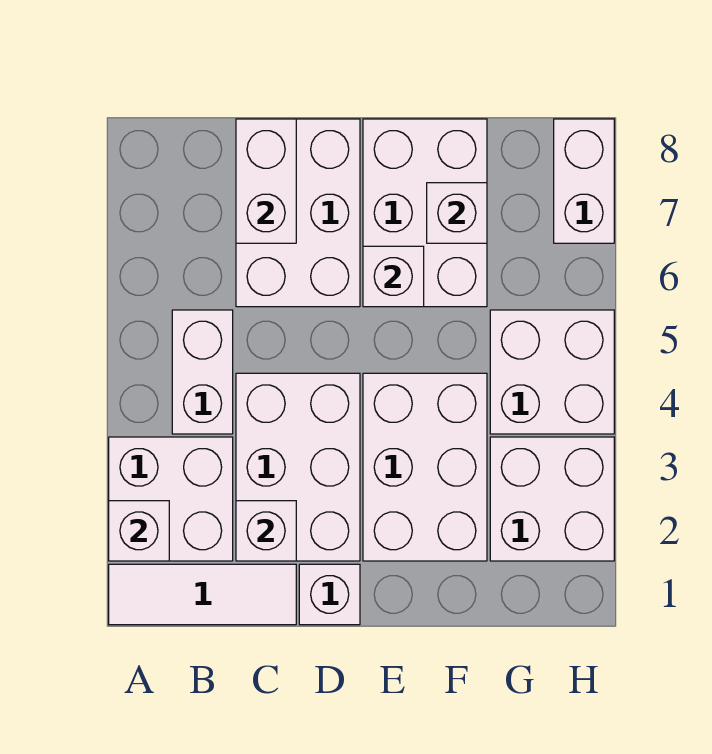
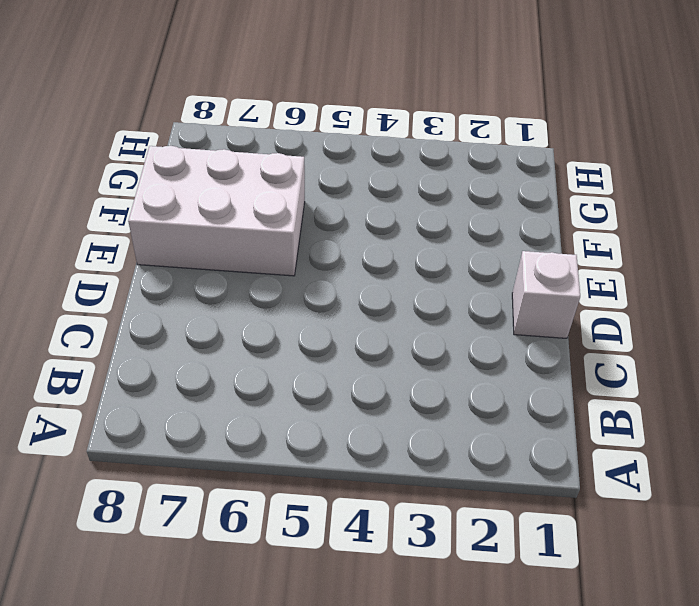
none -> white 1x3 tile [109,564,296,625]
none -> white 2x2 brick [109,437,233,561]
none -> white 1x2 brick [172,310,233,434]

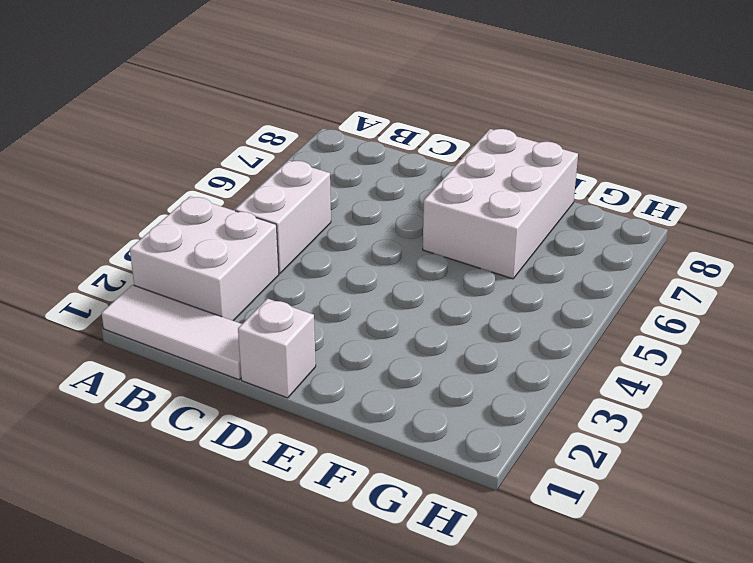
none -> white 2x3 brick [236,373,360,561]
none -> white 2x3 brick [236,119,360,307]
none -> white 2x3 brick [363,373,487,561]

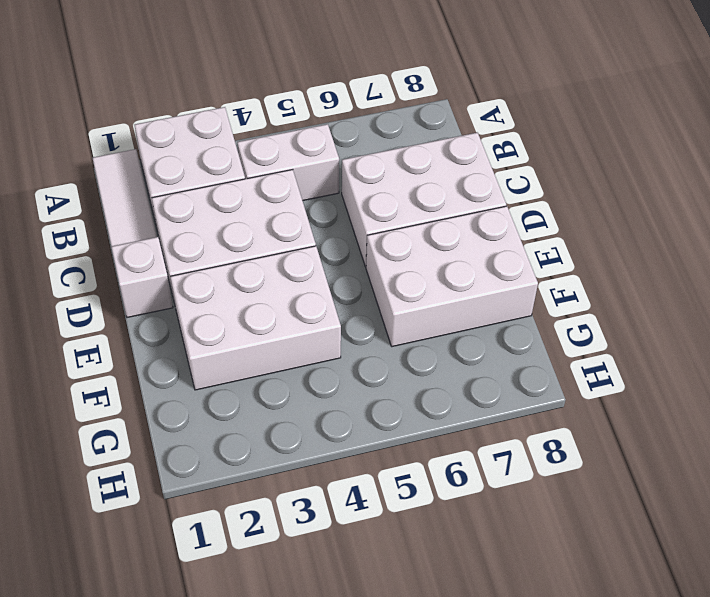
none -> white 2x2 brick [490,437,614,561]
none -> white 2x2 brick [490,310,614,434]
none -> white 1x2 brick [554,119,614,243]

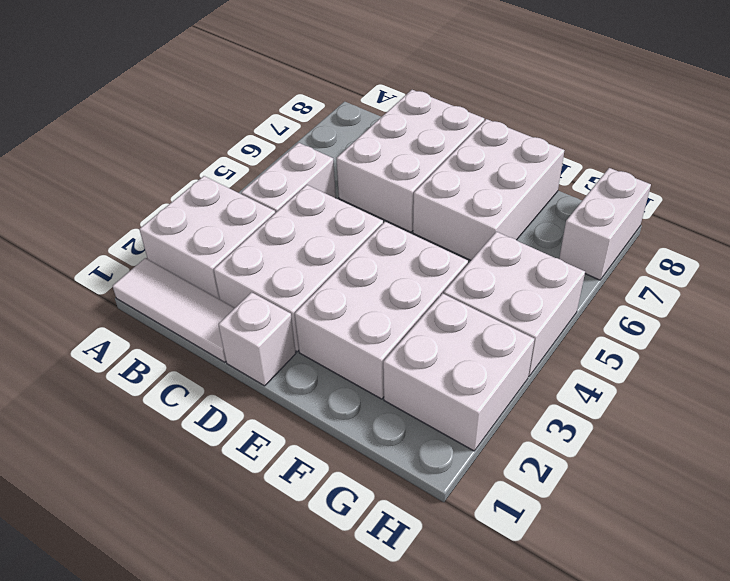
none -> white 1x1 brick [109,501,169,561]
none -> white 1x1 brick [236,501,296,561]
none -> white 1x2 brick [236,119,296,243]

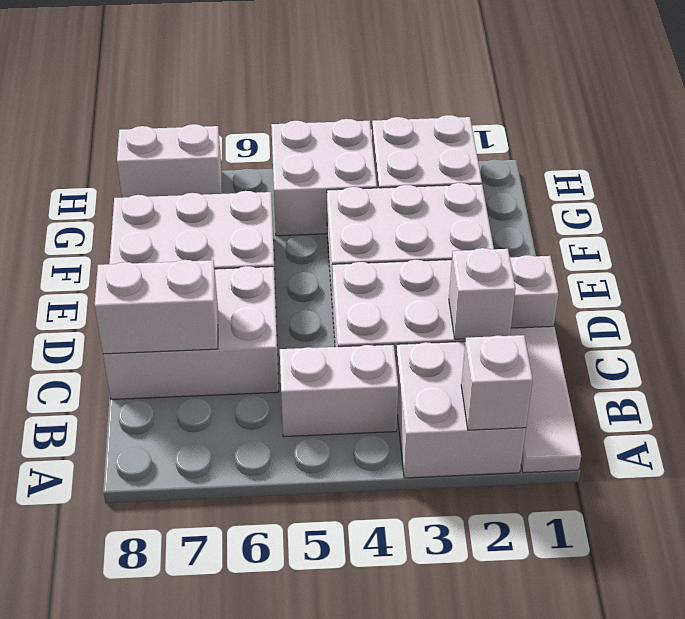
none -> white 1x1 brick [363,246,424,307]
none -> white 1x1 brick [427,183,487,243]

